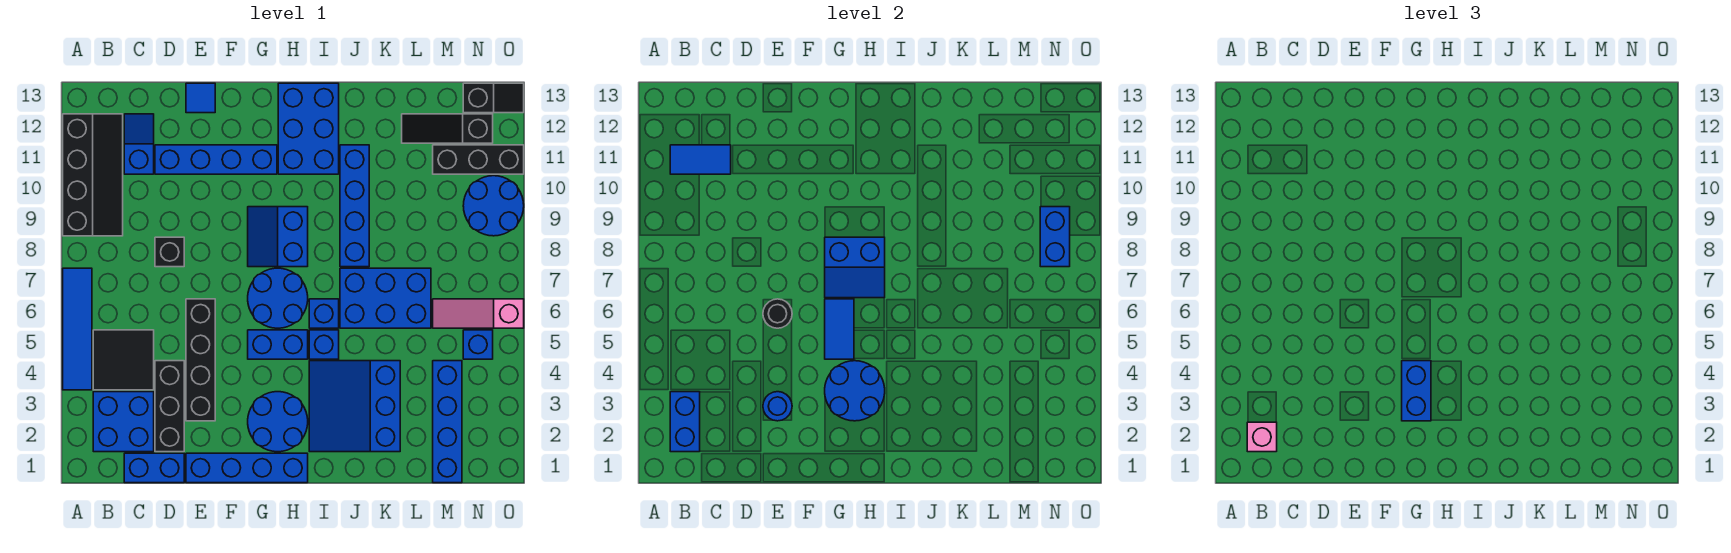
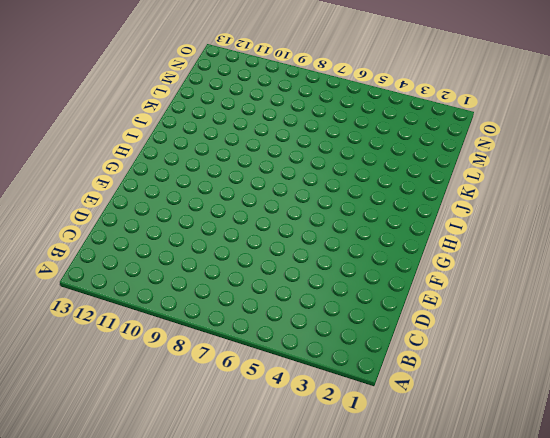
none -> blue 1x4 tile [63,268,92,390]
none -> black 2x4 slope [63,114,123,236]
none -> blue 2x2 brick [93,392,154,452]
none -> black 2x2 tile [93,330,154,390]

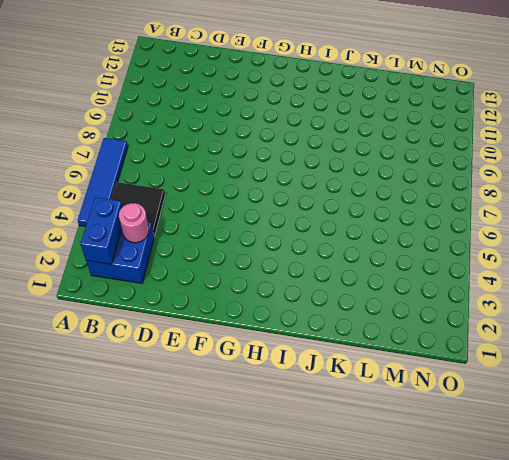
pink 1x1 round brick [119,203,149,243] -> none
none -> black 2x4 slope [63,114,123,236]
none -> blue 1x2 brick [124,453,184,483]
none -> blue 1x2 slope [124,114,154,174]
none -> black 1x3 brick [155,361,184,452]

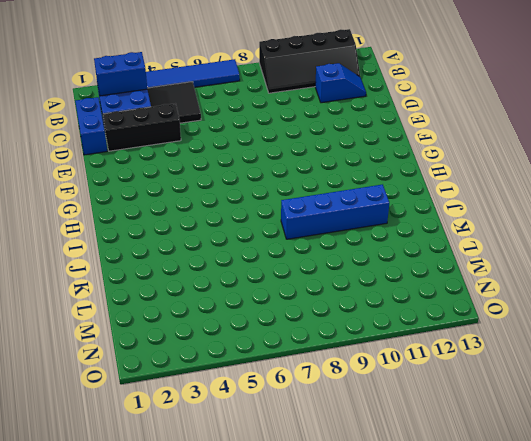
none -> black 1x1 brick [155,237,184,267]
none -> blue 1x4 brick [155,145,277,174]
none -> blue 1x4 brick [186,453,308,483]
none -> black 1x4 brick [186,299,215,421]

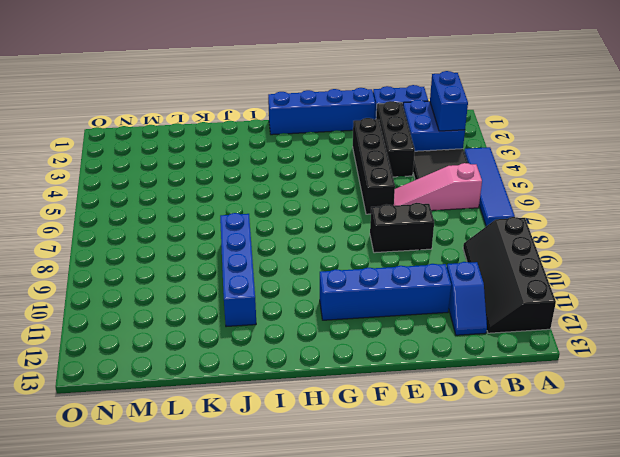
pink 1x3 slope [394,163,482,211] -> pink 1x3 slope turned to [433,299,524,328]
black 1x2 brick [370,203,434,253] -> black 1x1 brick [155,237,184,267]
none -> blue 1x1 tile [186,83,215,113]
none -> blue 2x2 round brick [248,392,308,452]
none -> blue 1x2 brick [248,330,308,359]
none -> blue 2x2 round brick [248,268,308,328]

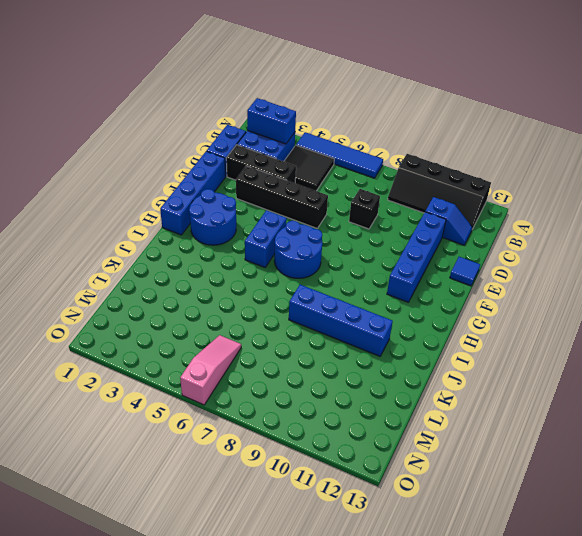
none -> blue 2x2 slope [248,207,308,267]
none -> blue 2x3 brick [278,83,339,174]
none -> blue 3x3 slope [309,361,400,452]
none -> blue 1x1 brick [309,330,339,359]

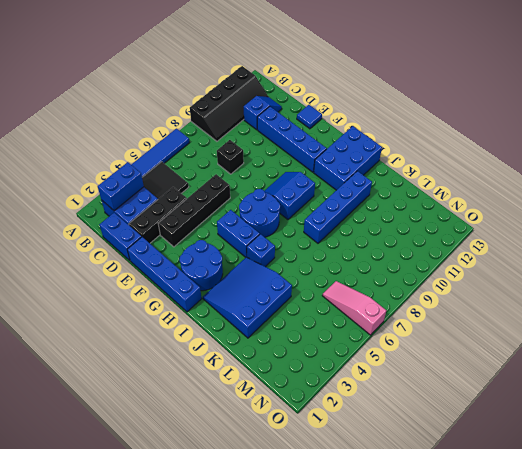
none -> blue 1x1 brick [309,299,339,328]
none -> blue 2x3 brick [340,268,431,328]
none -> black 1x3 slope [402,114,493,143]
none -> blue 1x4 brick [433,361,462,483]

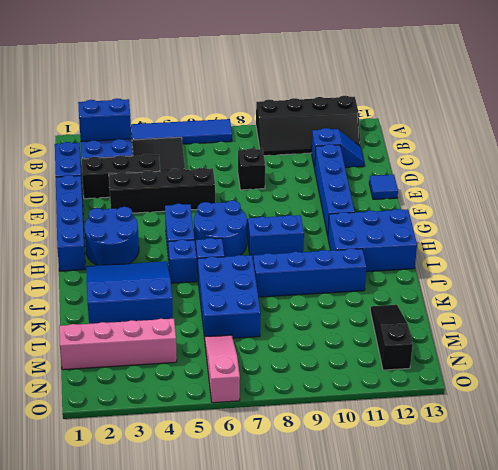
pink 1x4 brick [59,319,177,370] -> blue 1x4 brick [433,361,462,483]
none -> black 1x3 brick [433,145,524,174]
none -> blue 1x1 brick [463,330,493,359]
none -> blue 2x2 round brick [463,176,524,236]
none -> black 1x2 slope [463,83,524,113]

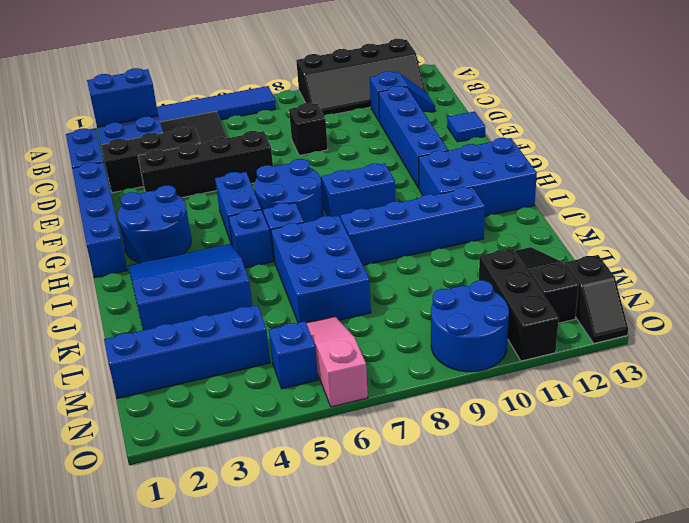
none -> blue 1x2 tile [670,145,731,174]
none -> blue 1x1 round brick [763,392,792,421]
none -> black 1x1 round brick [763,299,792,328]
none -> blue 2x2 round brick [825,361,885,421]

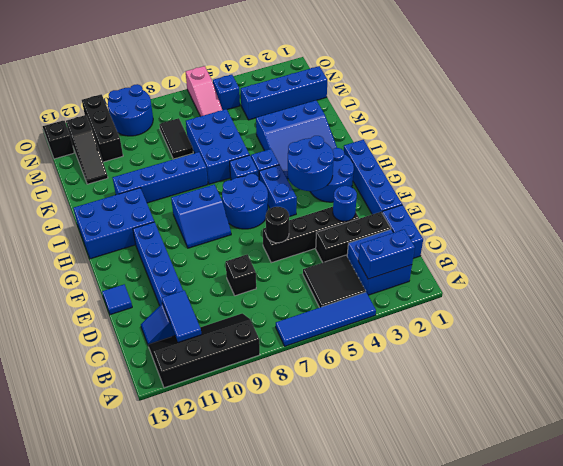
black 1x2 tile [159,118,193,159] -> none
none -> blue 1x2 tile [825,299,854,359]
none -> blue 2x2 slope [825,237,885,298]
none -> blue 1x2 brick [1040,207,1070,267]
none -> pink 1x1 brick [1247,422,1277,452]

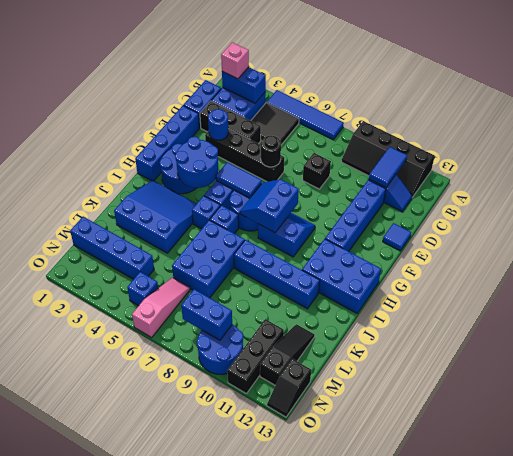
none -> blue 1x2 brick [1402,361,1431,421]

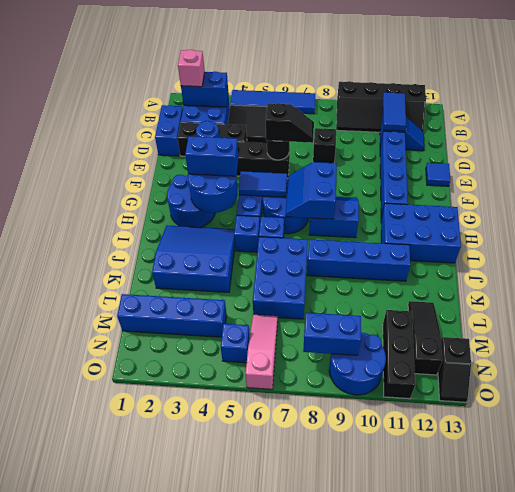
black 1x2 slope [266,103,314,143] -> none
none -> blue 1x4 brick [186,453,308,483]

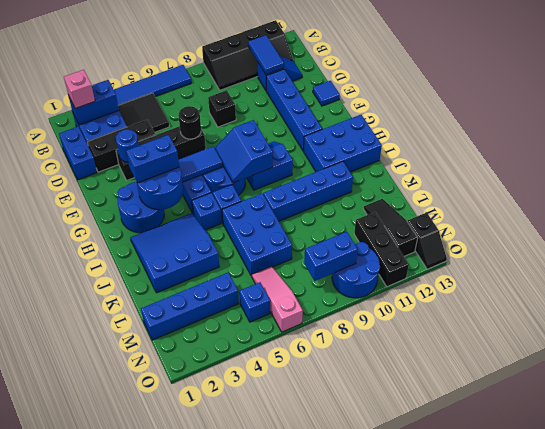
none -> blue 1x4 brick [186,453,308,483]

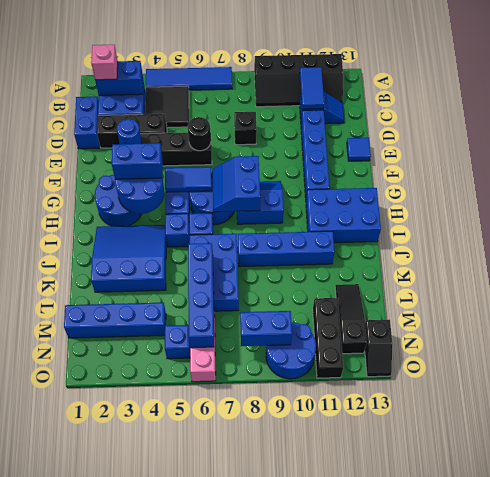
blue 1x4 brick [188,243,214,348] -> blue 1x4 brick moved to [186,453,308,483]

